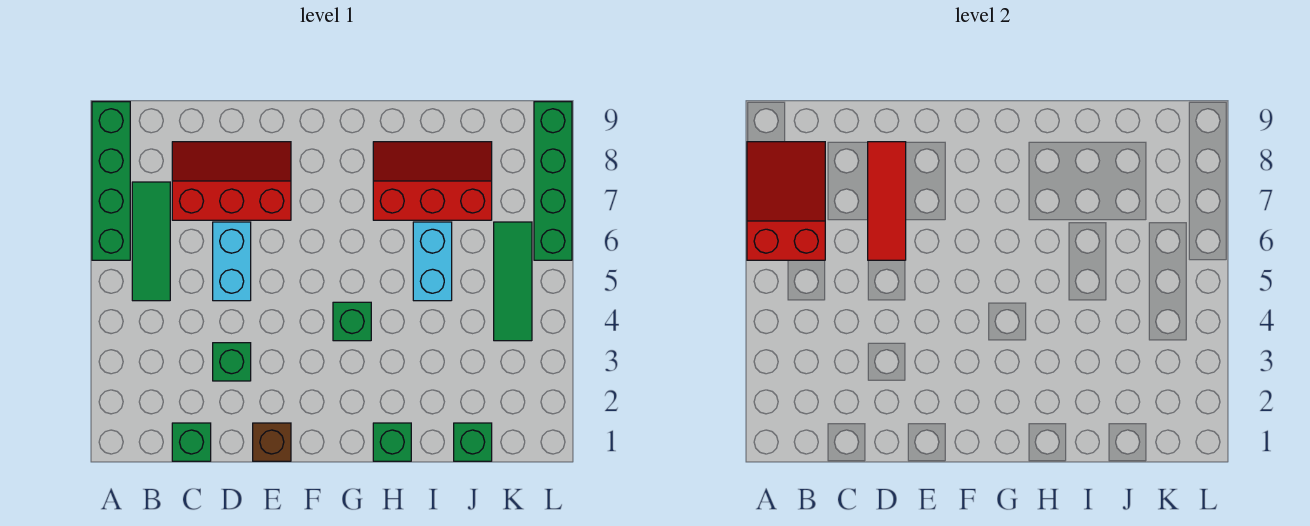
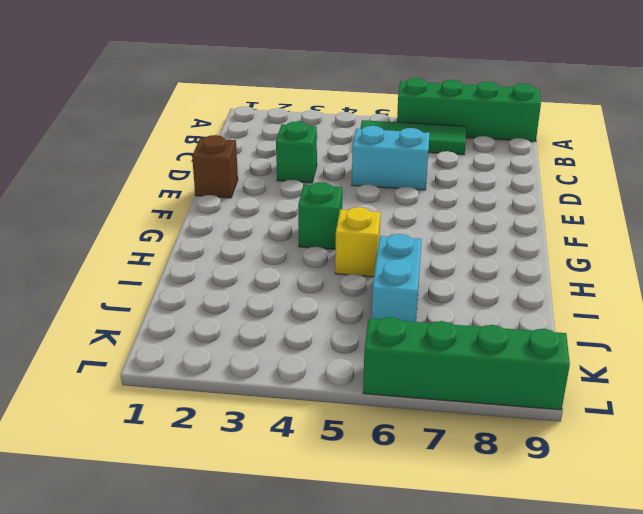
yellow 1x1 brick [335,207,381,277] -> none
cyan 1x2 brick [372,234,422,322] -> cyan 1x2 brick turned to [413,222,452,301]
none -> green 1x1 brick [172,423,211,461]
none -> red 2x3 slope [172,142,291,220]
none -> green 1x1 brick [373,423,411,461]

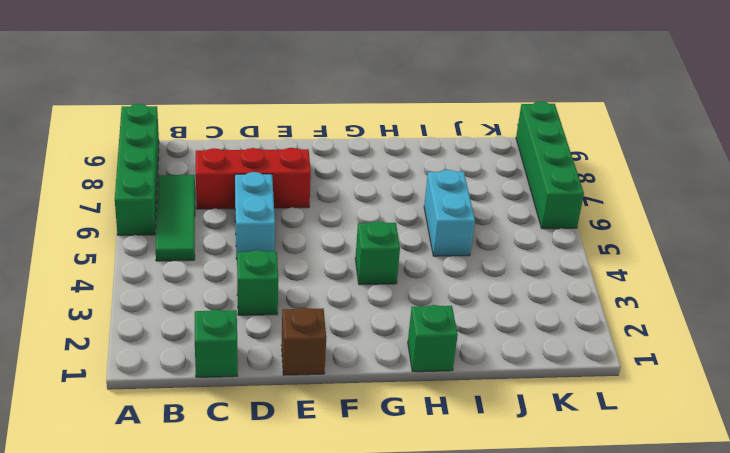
none -> red 2x3 slope [373,142,492,220]
none -> green 1x1 brick [454,423,492,461]
none -> green 1x3 tile [494,222,532,341]

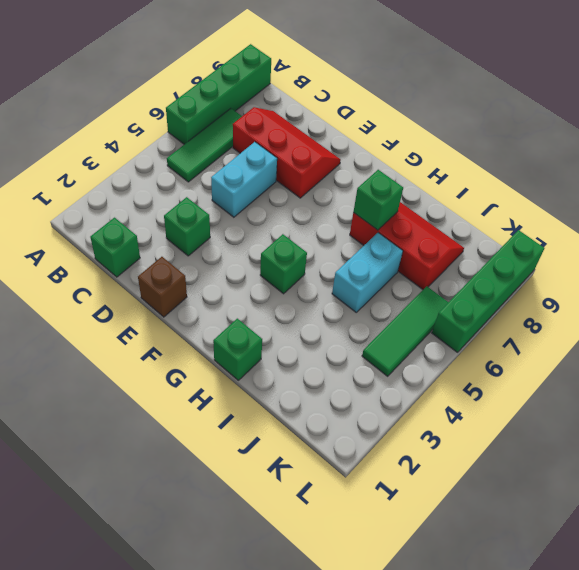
green 1x1 brick [353,170,403,230] -> green 1x1 brick moved to [454,423,492,461]
none -> red 2x3 slope [747,142,825,260]
none -> red 1x3 tile [868,142,906,260]

